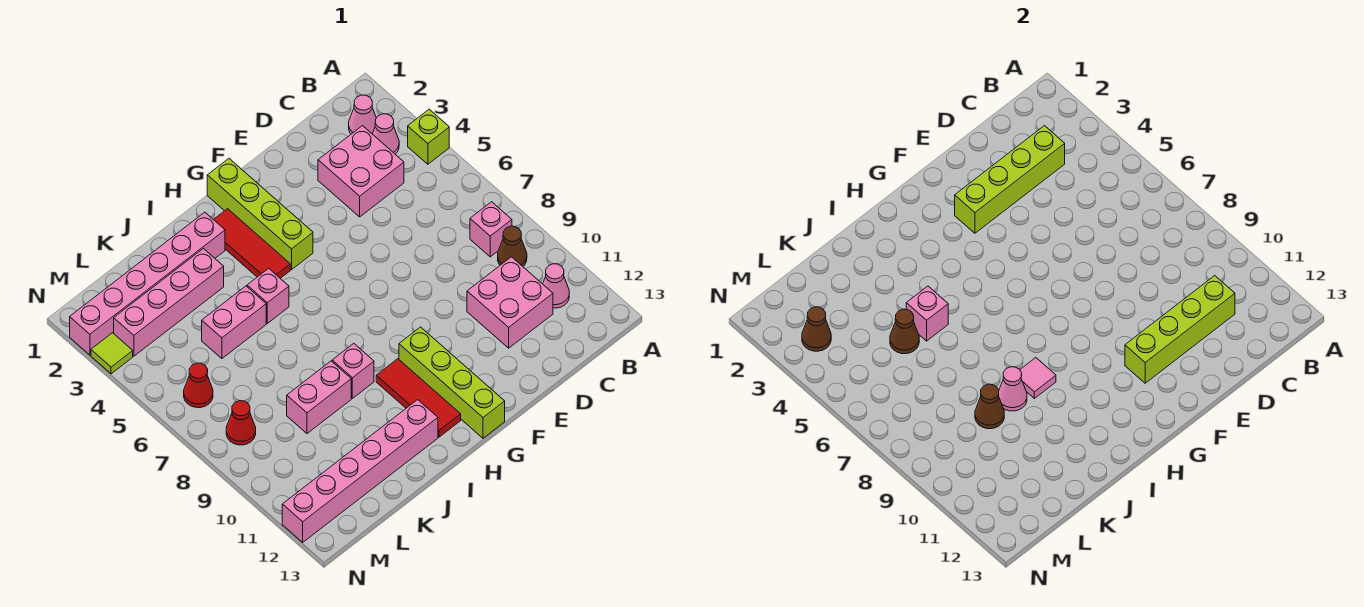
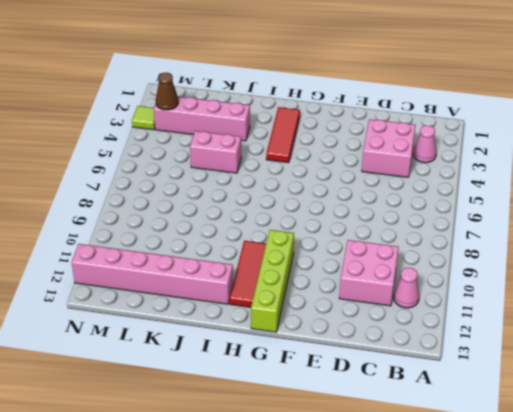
none -> lime 1x1 brick [408,109,449,164]
none -> pink 1x1 cone [349,95,376,134]
none -> pink 1x1 brick [470,202,512,257]
none -> brown 1x1 cone [498,226,527,266]

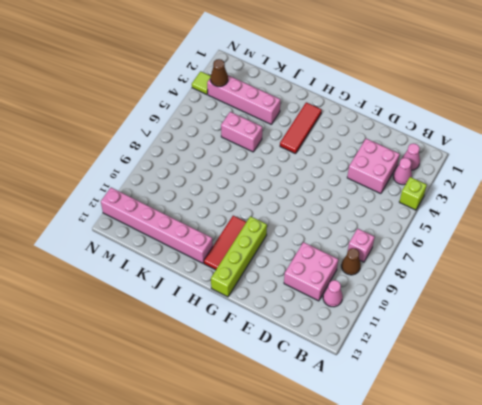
none -> lime 1x4 brick [207,159,313,270]
none -> pink 1x6 brick [70,212,225,355]
none -> pink 1x1 brick [247,268,289,323]
none -> pink 1x1 brick [332,344,374,398]

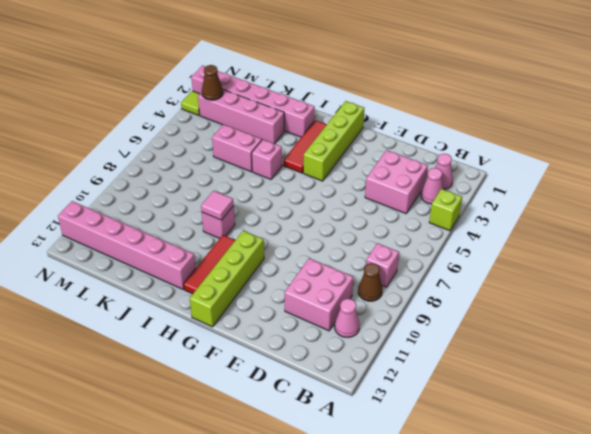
none -> pink 1x2 brick [287,361,351,433]
none -> red 1x1 cone [184,363,213,408]
none -> red 1x1 cone [226,401,256,445]
none -> lime 1x4 brick [955,126,1065,233]

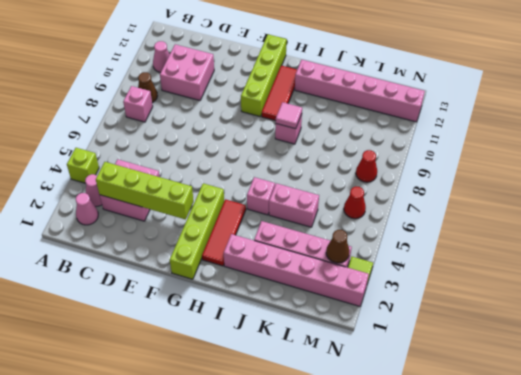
none -> pink 1x2 brick [287,361,351,433]
none -> lime 1x4 brick [1125,276,1235,383]
none -> pink 1x1 brick [906,286,948,341]
none -> pink 1x1 cone [999,367,1027,411]

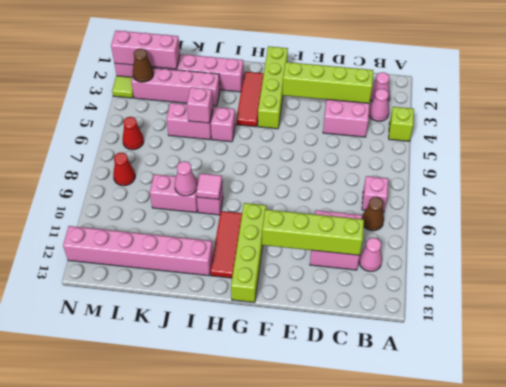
pink 1x3 brick [111,31,180,69] -> none
none -> brown 1x1 cone [890,309,919,354]
none -> brown 1x1 cone [975,384,1004,429]

